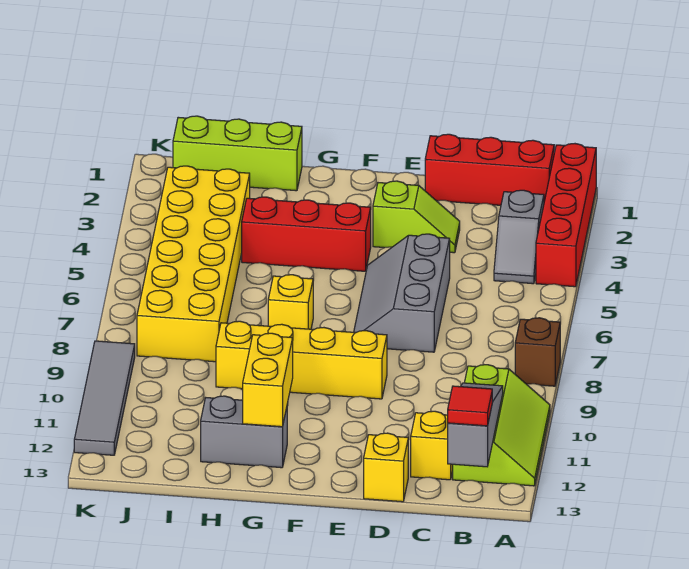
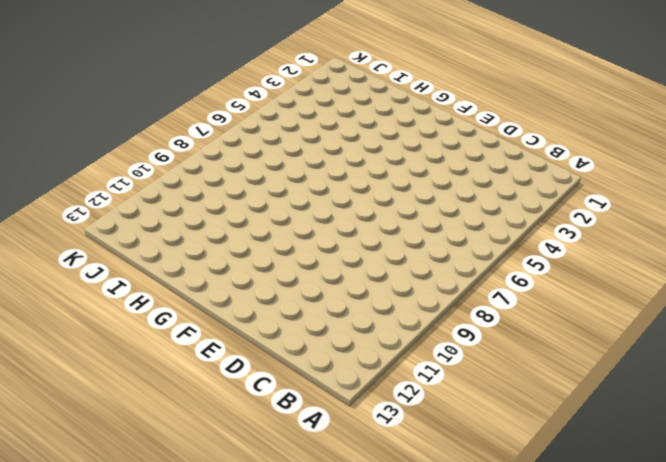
none -> red 1x4 brick [536,144,596,287]
none -> brown 1x1 brick [515,318,560,386]
none -> lime 2x3 slope [453,365,550,486]

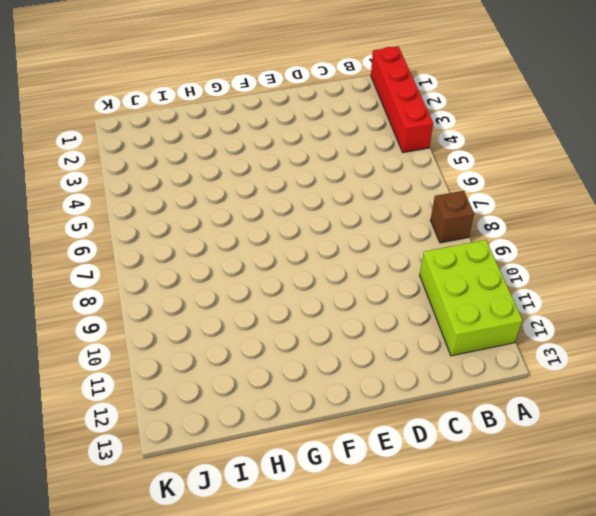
lime 2x3 brick [420,240,523,356] -> lime 2x3 slope [453,365,550,486]
none -> red 1x3 brick [425,134,554,205]
none -> grey 1x2 slope [494,190,544,284]
none -> yellow 1x1 brick [411,411,453,480]

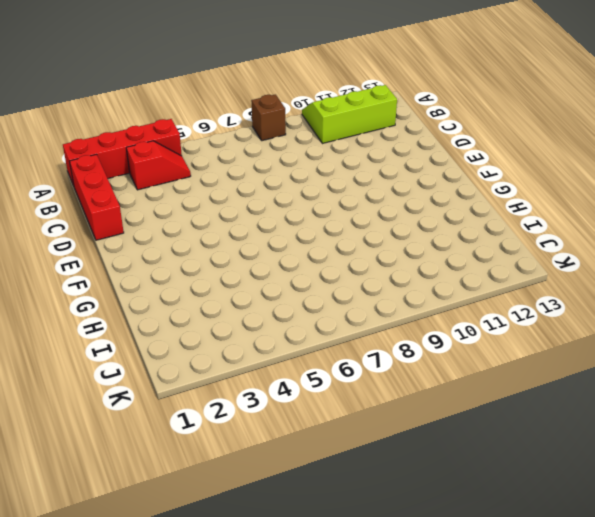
red 1x2 slope [126,141,191,190] -> grey 1x2 slope [494,190,544,284]
none -> yellow 1x1 brick [411,411,453,480]
none -> lime 1x2 slope [373,181,460,253]
none -> grey 2x3 slope [354,234,450,352]

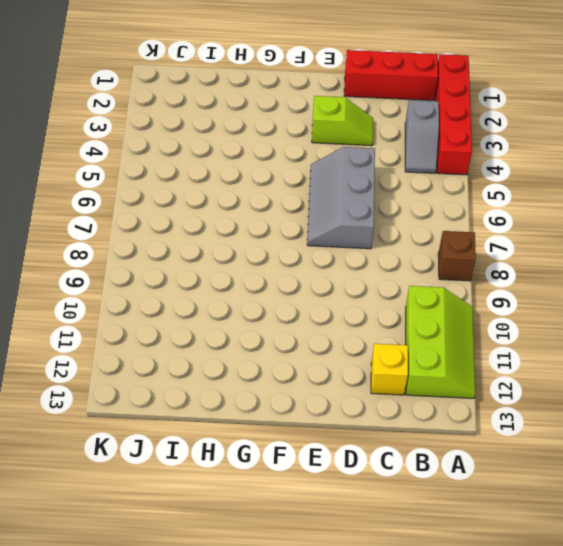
none -> yellow 1x1 brick [364,433,408,502]
none -> yellow 1x4 brick [216,321,387,399]
none -> red 1x3 brick [242,197,371,271]

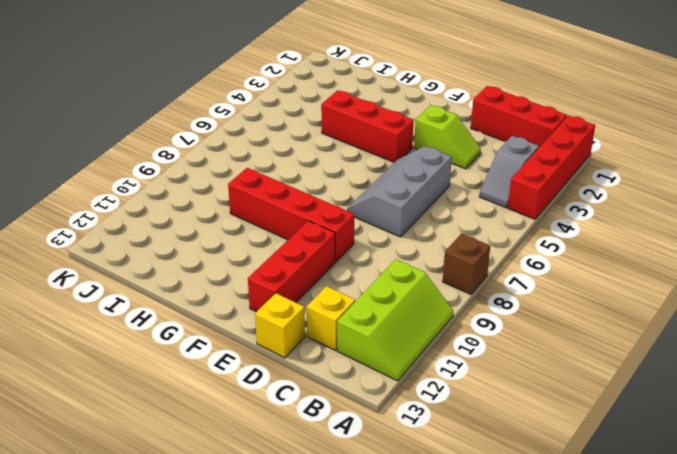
red 1x4 brick [228,168,354,261] -> yellow 1x4 brick [216,321,387,399]
red 1x3 brick [248,221,335,312] -> none
none -> yellow 1x1 brick [268,275,313,329]
none -> grey 1x2 brick [201,396,287,468]
none -> lime 1x3 brick [173,116,302,191]

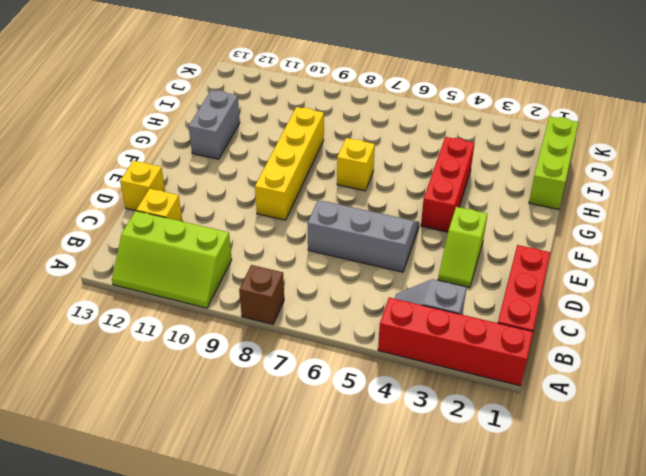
none -> yellow 2x6 brick [137,166,250,362]
none -> grey 1x4 tile [74,341,135,455]
none -> grey 1x3 slope [448,383,503,467]

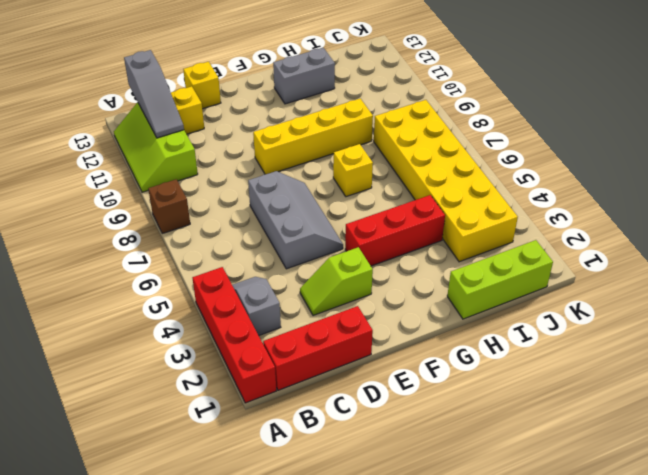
none -> grey 1x4 tile [74,341,135,455]
none -> yellow 1x2 brick [243,333,293,427]
none -> red 1x1 tile [448,386,492,426]

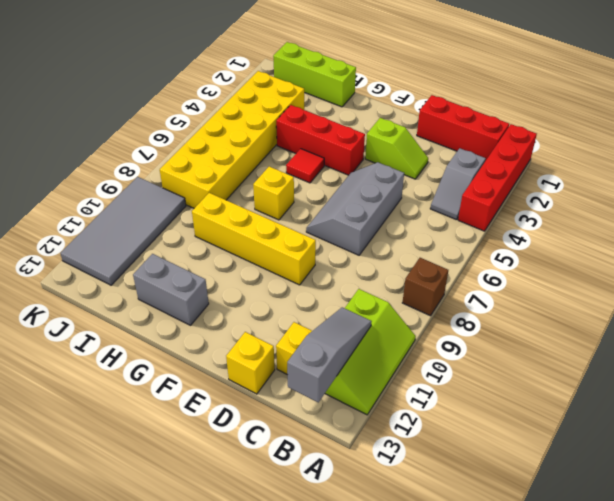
red 1x1 tile [286,149,324,183] -> red 1x1 tile moved to [448,386,492,426]
grey 2x4 tile [60,177,186,285] -> grey 1x4 tile [74,341,135,455]
none -> yellow 1x2 brick [243,333,293,427]

